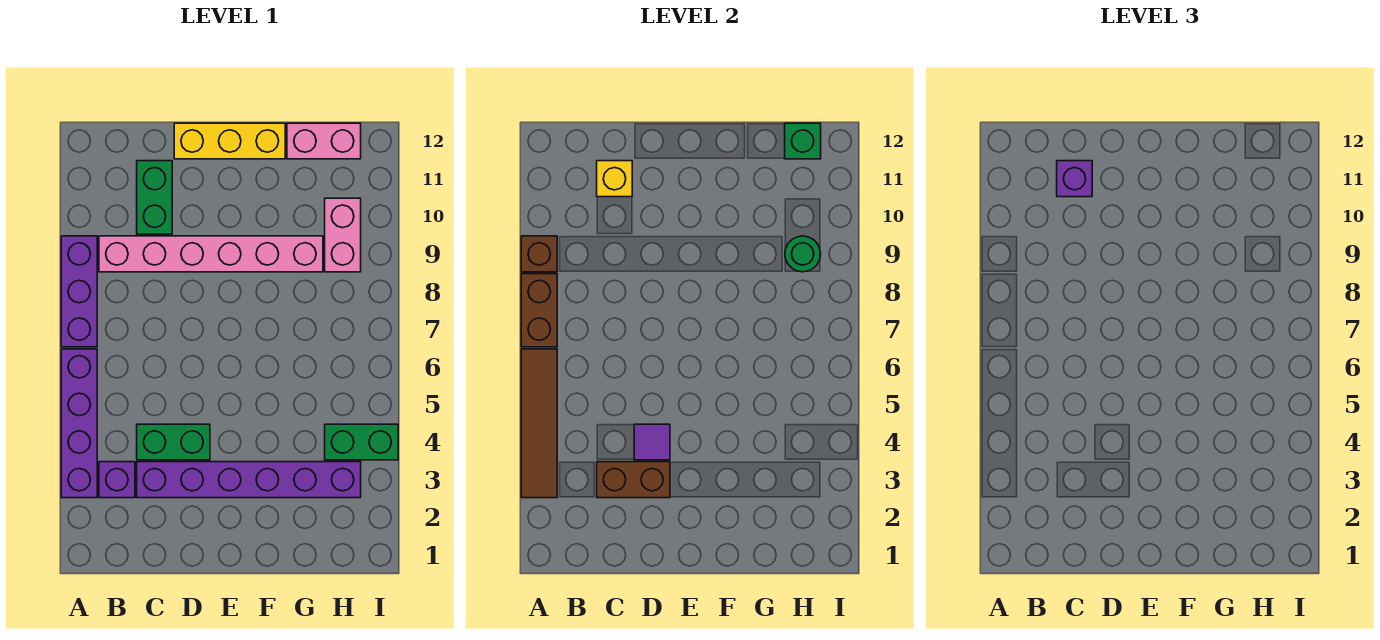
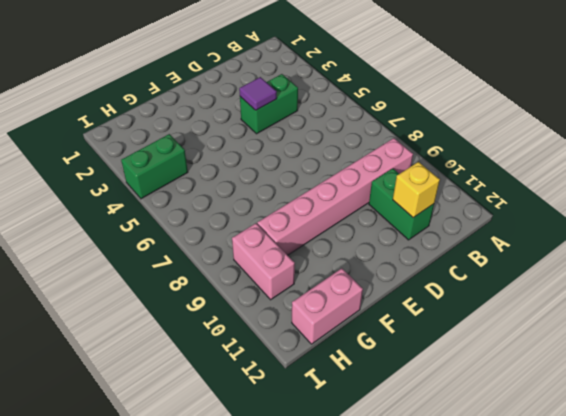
none -> purple 1x4 brick [61,349,97,498]
none -> purple 1x3 brick [61,236,97,347]
none -> purple 1x1 brick [99,462,135,498]

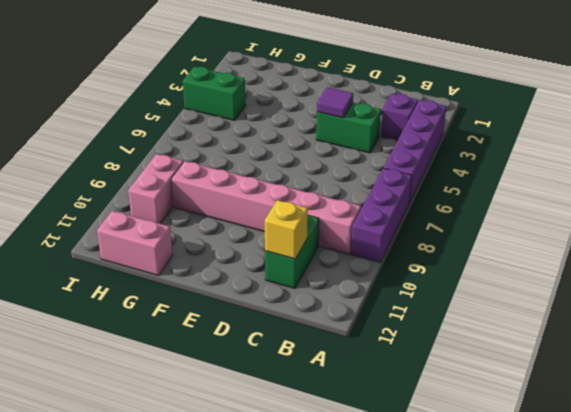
none -> purple 1x6 brick [137,462,361,498]
none -> yellow 1x3 brick [174,123,285,159]
none -> brown 1x4 tile [521,349,557,498]

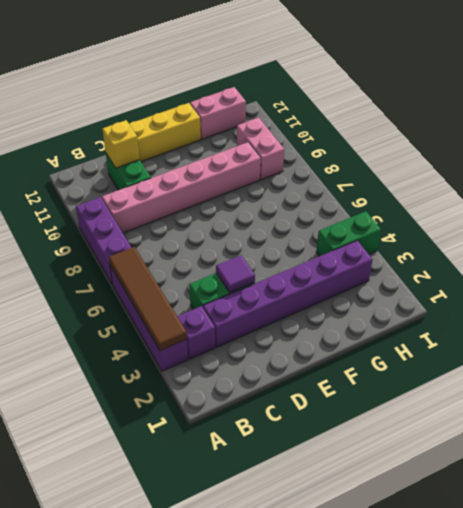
none -> brown 1x2 brick [521,274,557,347]
none -> brown 1x1 brick [521,236,557,272]
none -> brown 1x2 brick [597,462,670,498]

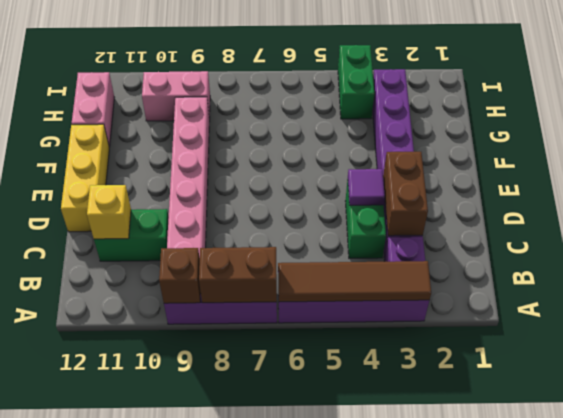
none -> green 1x1 round brick [785,236,821,272]
none -> green 1x1 brick [785,123,821,159]
none -> purple 1x1 brick [1057,161,1092,197]

